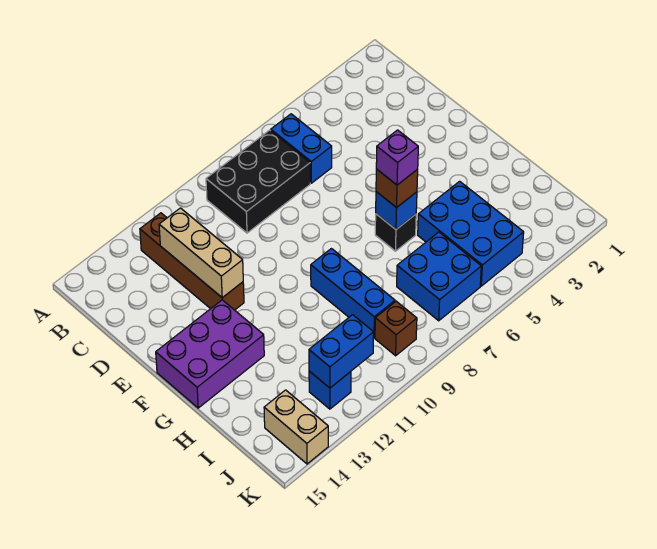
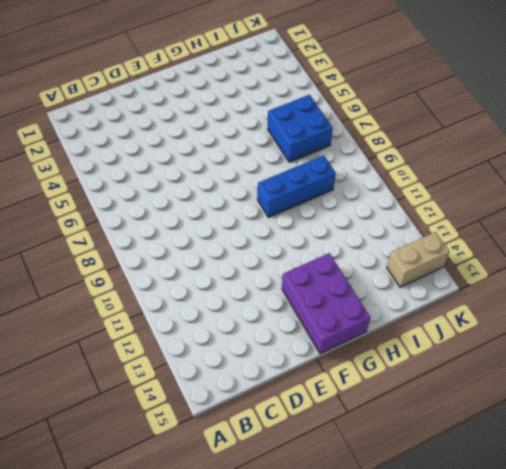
none -> blue 1x2 brick [271,114,332,183]
none -> black 2x3 brick [206,130,310,233]
none -> brown 1x4 brick [140,213,244,310]

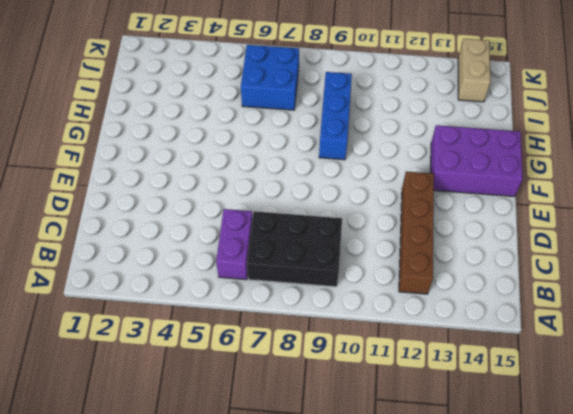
purple 1x2 brick [216,209,253,280] -> blue 1x2 brick [271,114,332,183]
none -> black 1x1 brick [375,214,416,251]
none -> blue 2x3 brick [418,181,524,286]
none -> brown 1x1 brick [375,301,417,356]

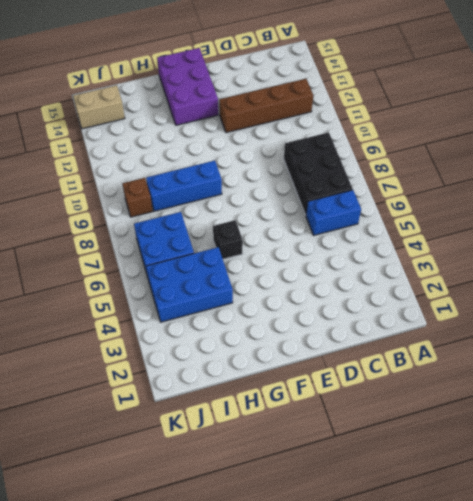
none -> blue 1x1 brick [309,371,351,409]
none -> tan 1x3 brick [159,208,243,298]
none -> blue 1x1 brick [376,192,417,229]

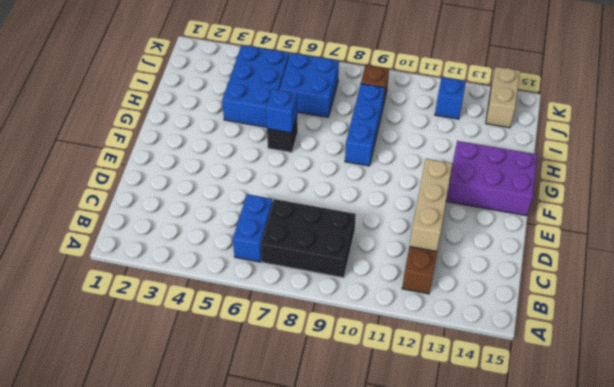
none -> blue 1x2 brick [309,315,374,388]
none -> brown 1x1 brick [376,169,418,208]
none -> purple 1x1 brick [376,130,418,185]

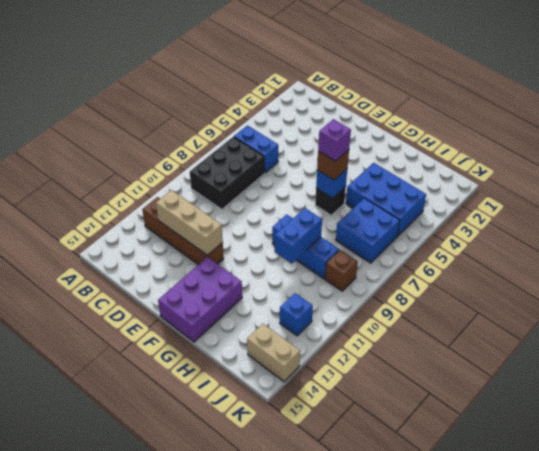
blue 1x2 brick [275,208,322,264] -> blue 1x2 brick moved to [309,315,374,388]

